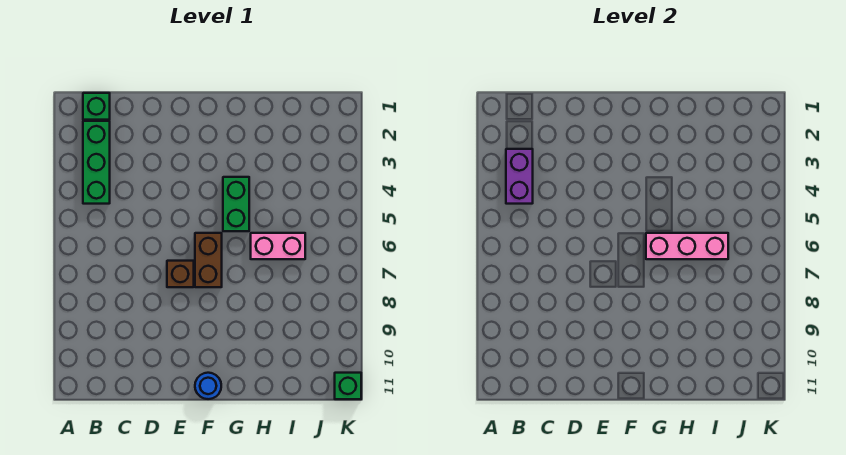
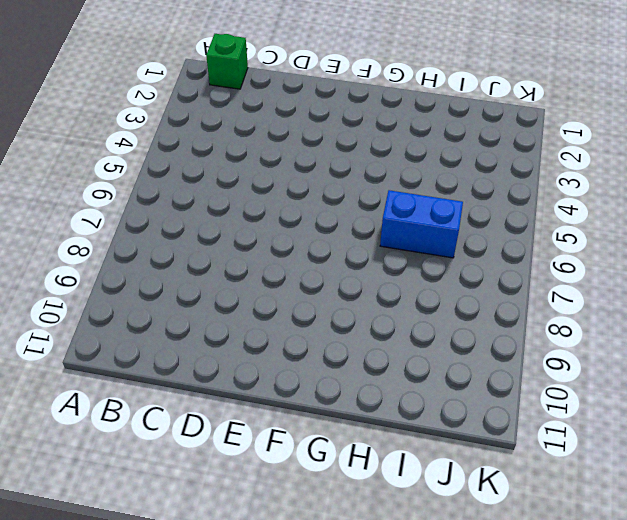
blue 1x2 brick [380,190,463,258] -> pink 1x2 brick [251,233,305,259]
none -> green 1x3 brick [83,121,110,204]
none -> brown 1x1 brick [167,261,194,287]

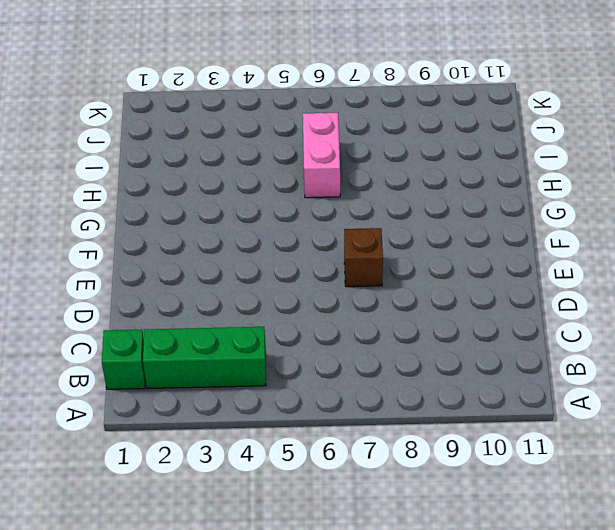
none -> brown 1x2 brick [195,233,222,287]
none -> blue 1x1 round brick [195,373,221,399]

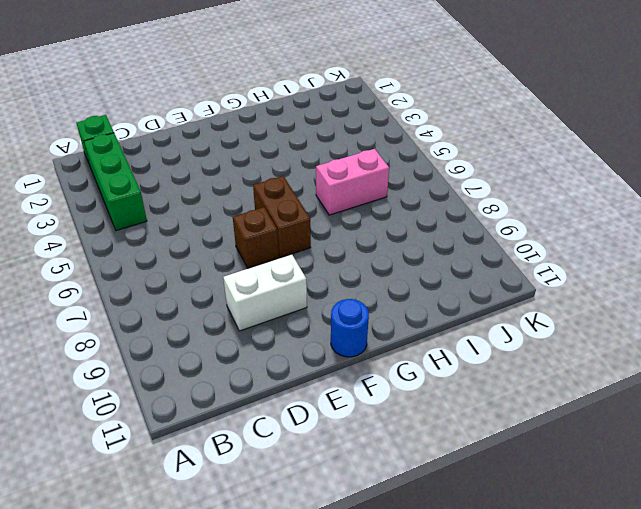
white 1x2 brick [223,254,307,331] -> none
none -> green 1x2 brick [223,177,249,231]
none -> green 1x1 brick [335,373,361,399]

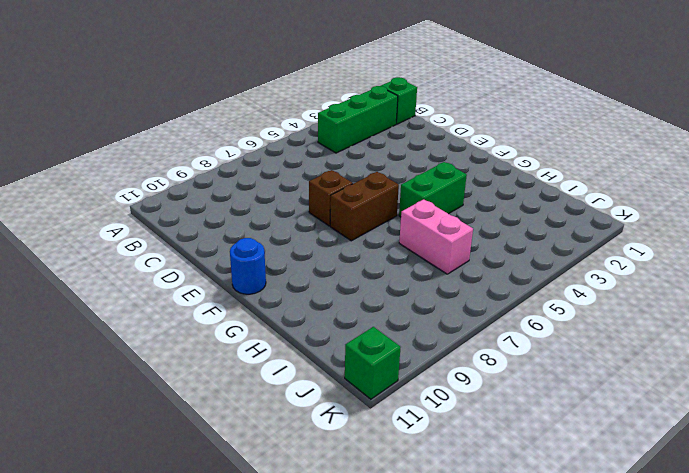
none -> purple 1x2 brick [506,149,533,204]
none -> pink 1x3 brick [646,233,728,259]

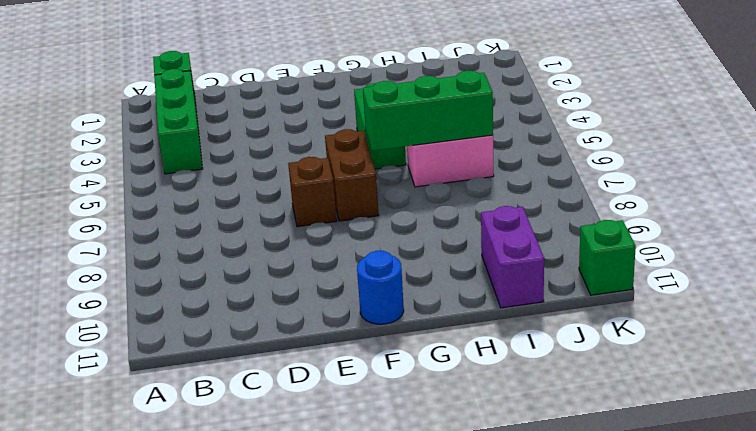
green 1x3 brick [363,71,493,151] -> pink 1x3 brick [646,233,728,259]
purple 1x2 brick [481,206,544,308] -> purple 1x2 brick moved to [506,149,533,204]

